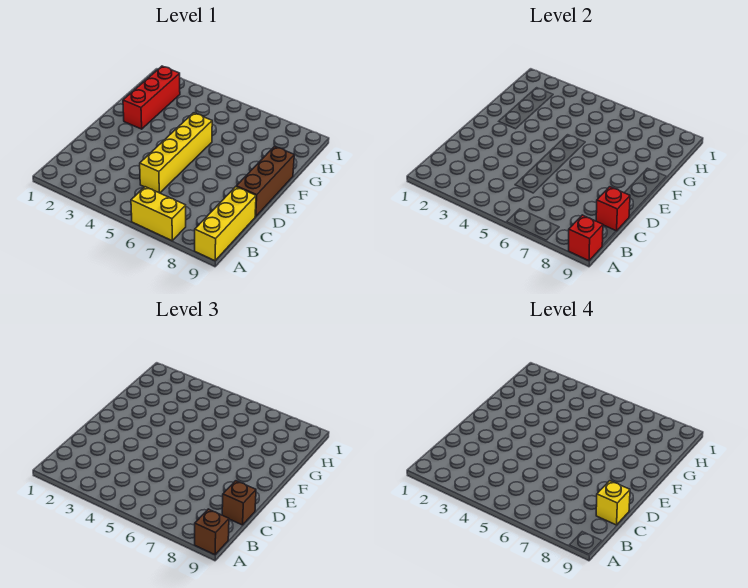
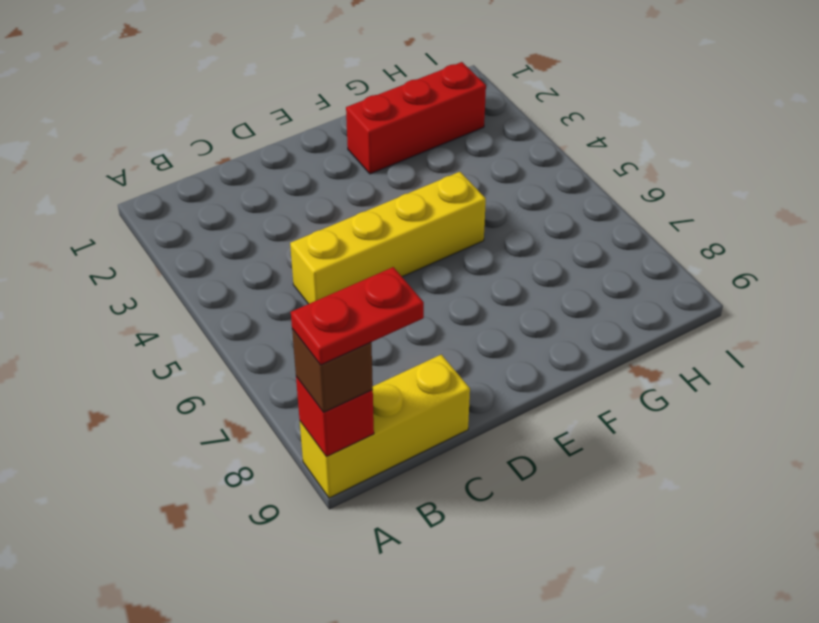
red 1x2 plate [291,267,424,365] -> none
none -> yellow 1x2 brick [131,187,186,241]
none -> brown 1x3 brick [236,146,294,216]

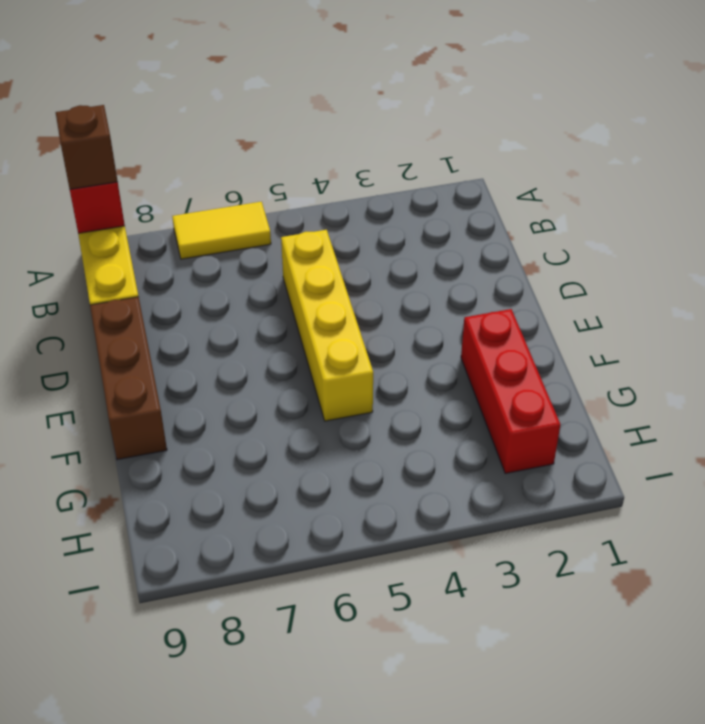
yellow 1x2 tile [172,202,271,259] -> yellow 1x2 brick [131,187,186,241]
none -> red 1x1 brick [596,187,630,231]
none -> brown 1x1 brick [222,481,256,525]

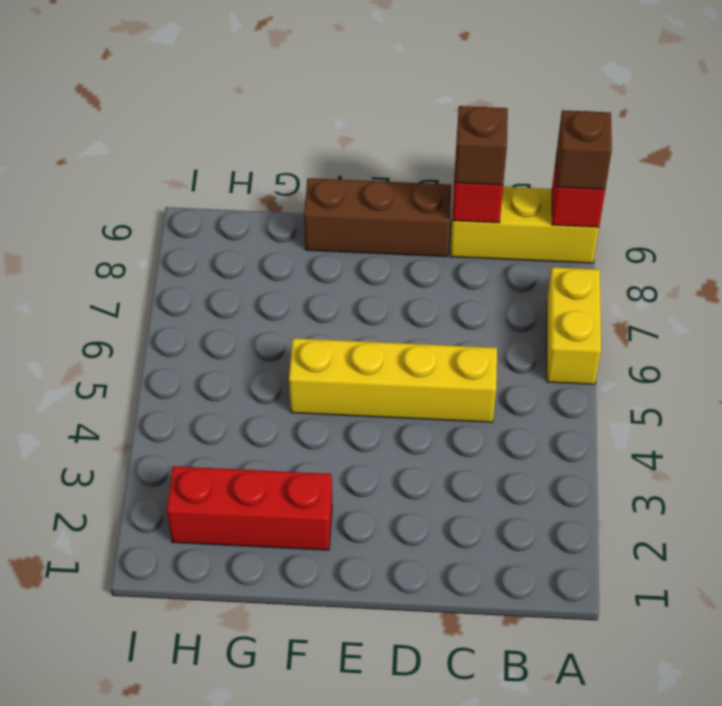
none -> yellow 1x1 brick [596,481,630,525]

